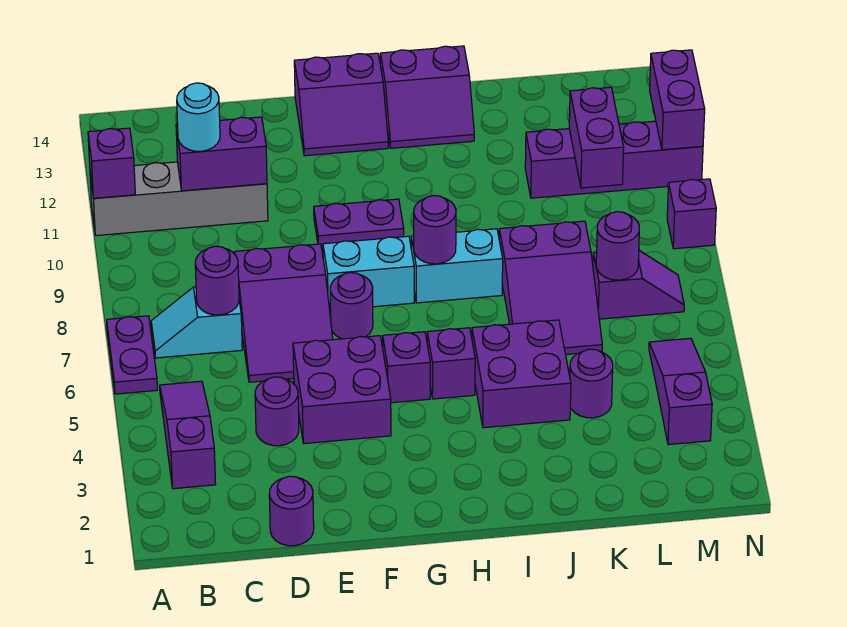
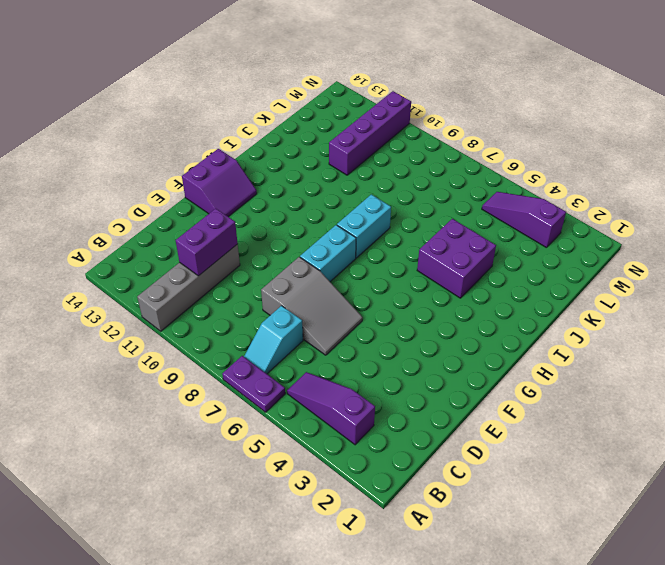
grey 2x3 slope [261,257,363,355] -> purple 2x3 slope [235,244,333,382]
none -> purple 1x1 round brick [269,476,314,546]
none -> purple 1x1 round brick [255,377,299,446]
none -> purple 2x2 brick [293,336,391,444]
none -> purple 1x1 round brick [330,272,373,339]

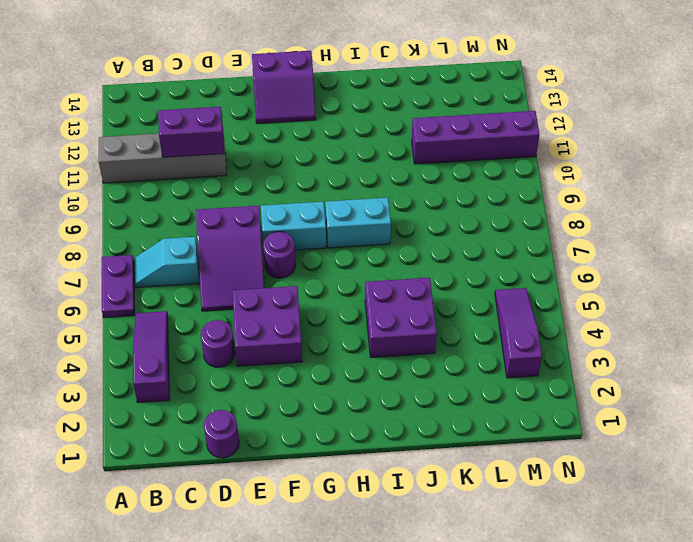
none -> purple 1x2 plate [314,199,404,248]
none -> purple 1x1 brick [383,332,430,403]
none -> purple 1x1 brick [427,328,475,399]
none -> purple 2x2 slope [380,46,474,148]

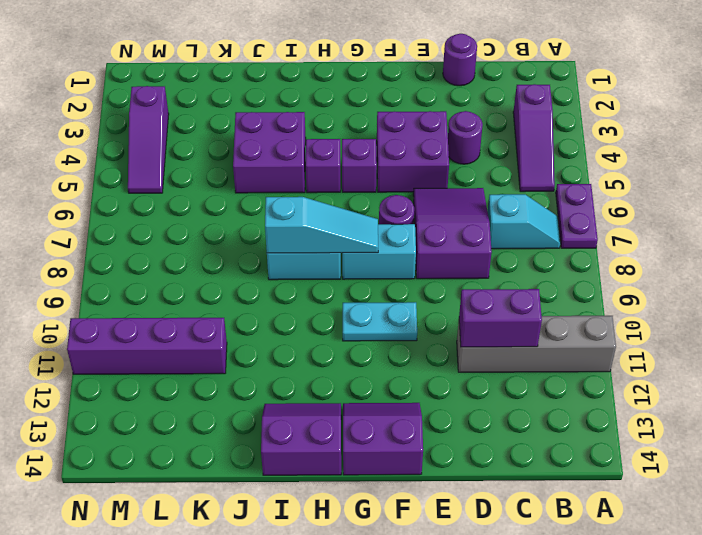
cyan 1x2 plate [343,302,417,341] -> purple 1x2 plate [314,199,404,248]
cyan 1x3 slope [265,197,378,253] -> purple 1x1 round brick [414,195,456,264]
none -> purple 2x3 slope [499,221,602,355]
none -> purple 1x1 round brick [570,349,613,418]
none -> purple 1x2 slope [593,251,684,319]
none -> purple 1x1 brick [667,179,716,249]

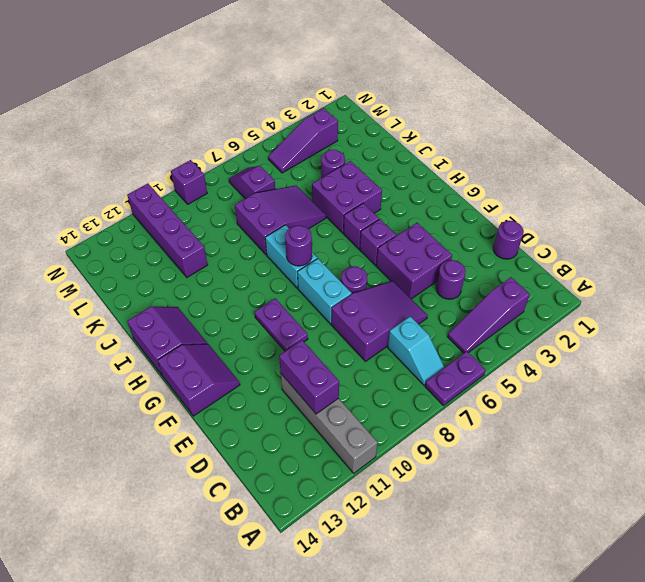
none -> purple 1x1 brick [88,128,135,198]
none -> purple 1x1 round brick [195,246,239,315]
none -> purple 1x1 round brick [596,212,639,280]
none -> purple 1x2 brick [569,87,624,188]

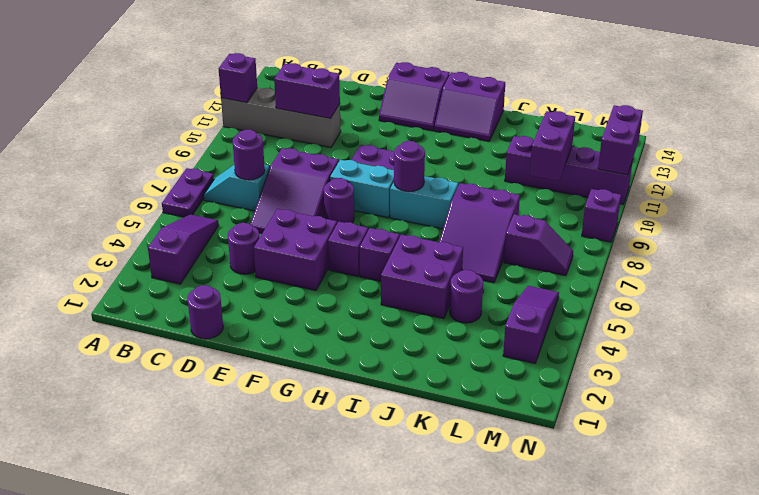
none -> purple 1x1 round brick [596,212,639,280]
none -> cyan 1x1 round brick [177,83,220,151]

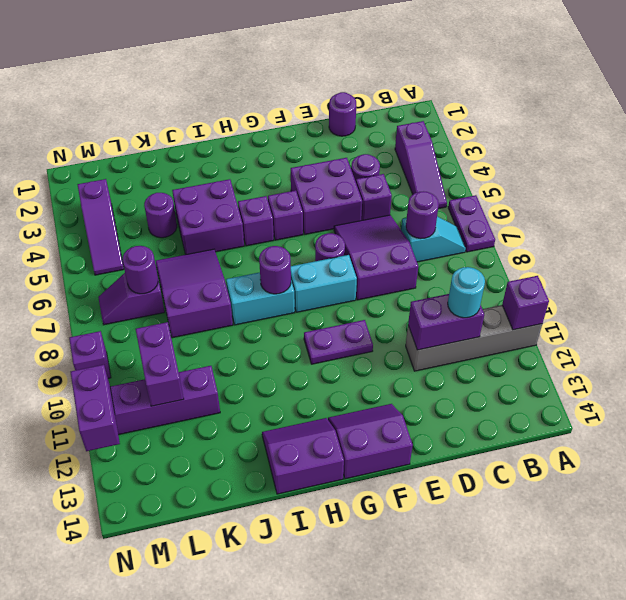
purple 1x1 brick [356,174,392,221] -> none

